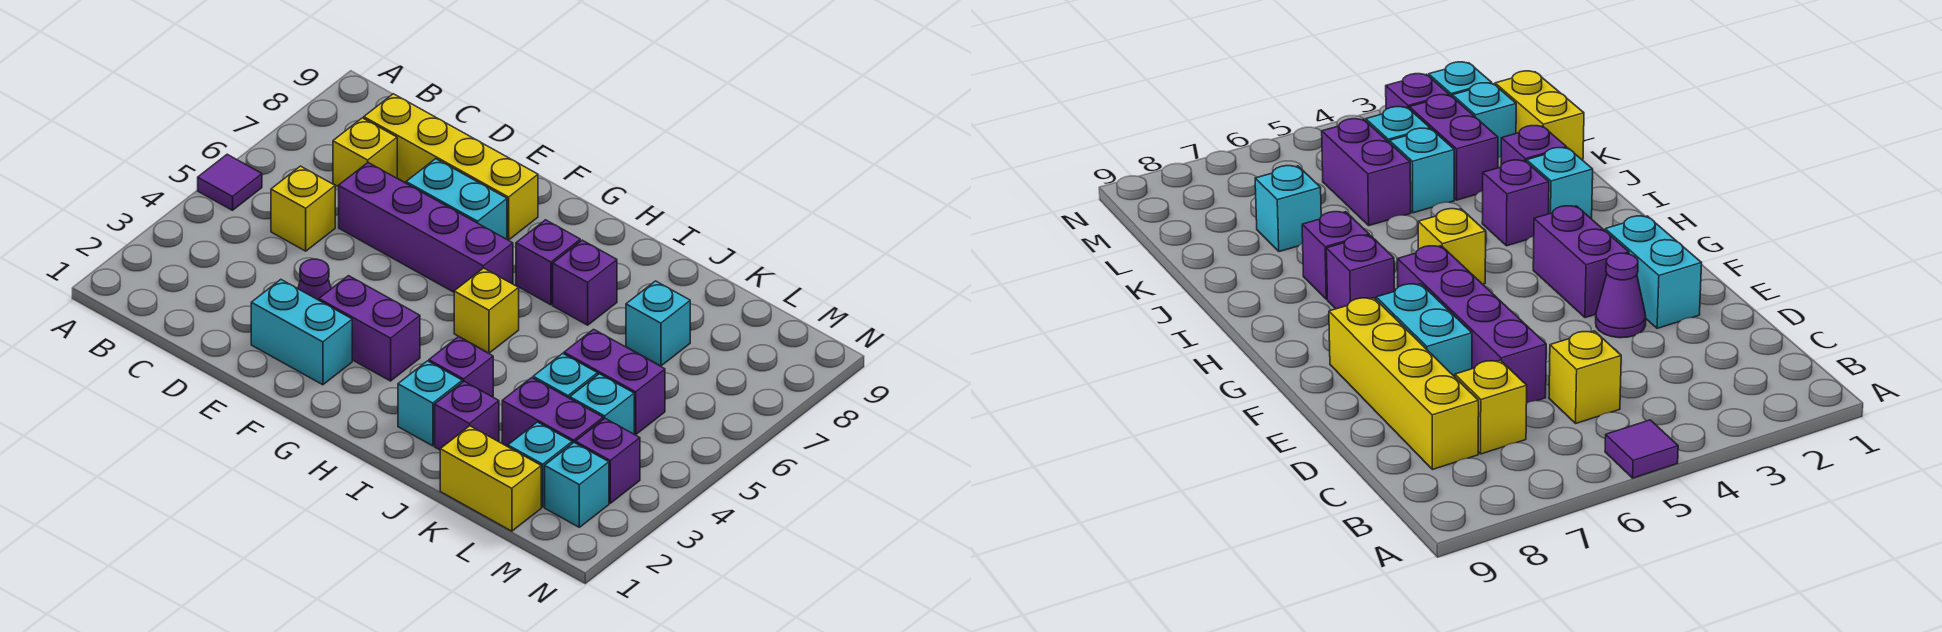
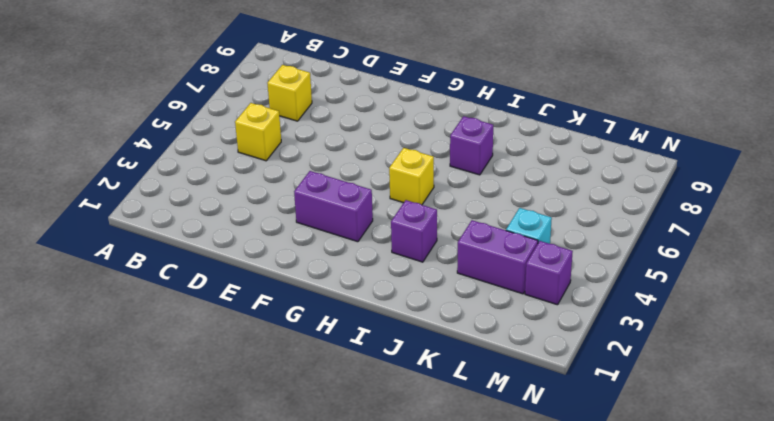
none -> purple 1x1 tile [198,154,262,210]
none -> yellow 1x4 brick [364,94,538,240]
none -> purple 1x4 brick [339,163,513,292]

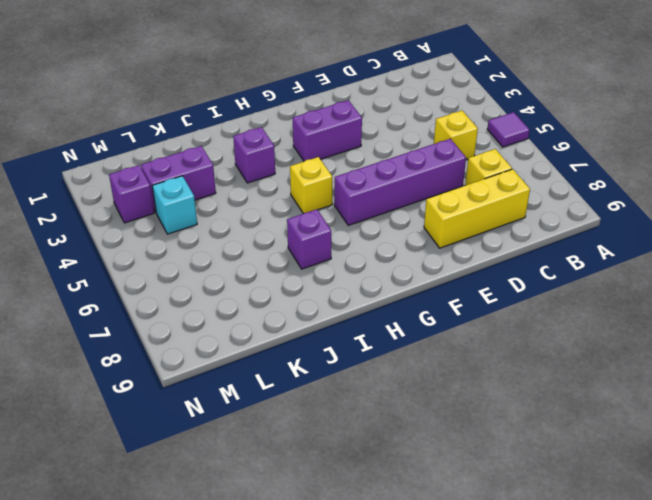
yellow 1x3 brick [424,169,530,248] -> yellow 1x4 brick [364,94,538,240]
none -> cyan 1x2 brick [251,280,352,385]
none -> purple 1x1 cone [298,259,331,300]
none -> cyan 1x2 brick [406,159,507,239]

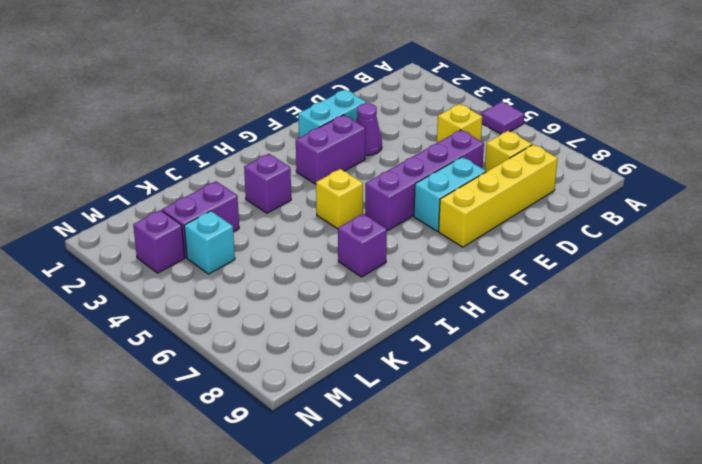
none -> purple 1x1 brick [516,220,580,305]
none -> cyan 1x1 brick [398,361,462,446]
none -> purple 1x1 brick [435,381,499,450]

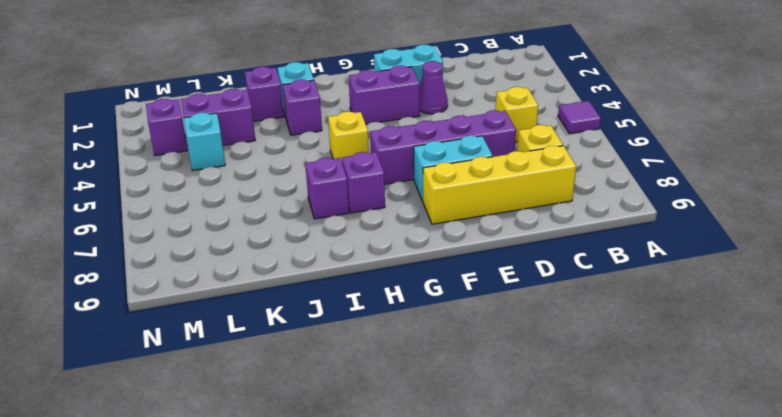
none -> yellow 1x2 brick [440,426,541,531]
none -> cyan 1x1 brick [533,353,598,398]
none -> purple 1x2 brick [564,329,665,435]

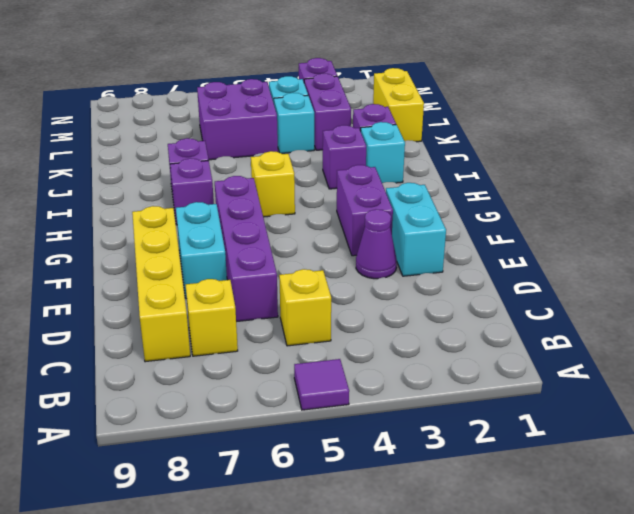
purple 2x2 brick [197,79,278,160] -> purple 1x2 brick [564,329,665,435]
none -> cyan 1x1 brick [626,281,690,366]
none -> cyan 1x1 brick [508,422,572,507]
none -> cyan 1x1 brick [545,443,609,527]

